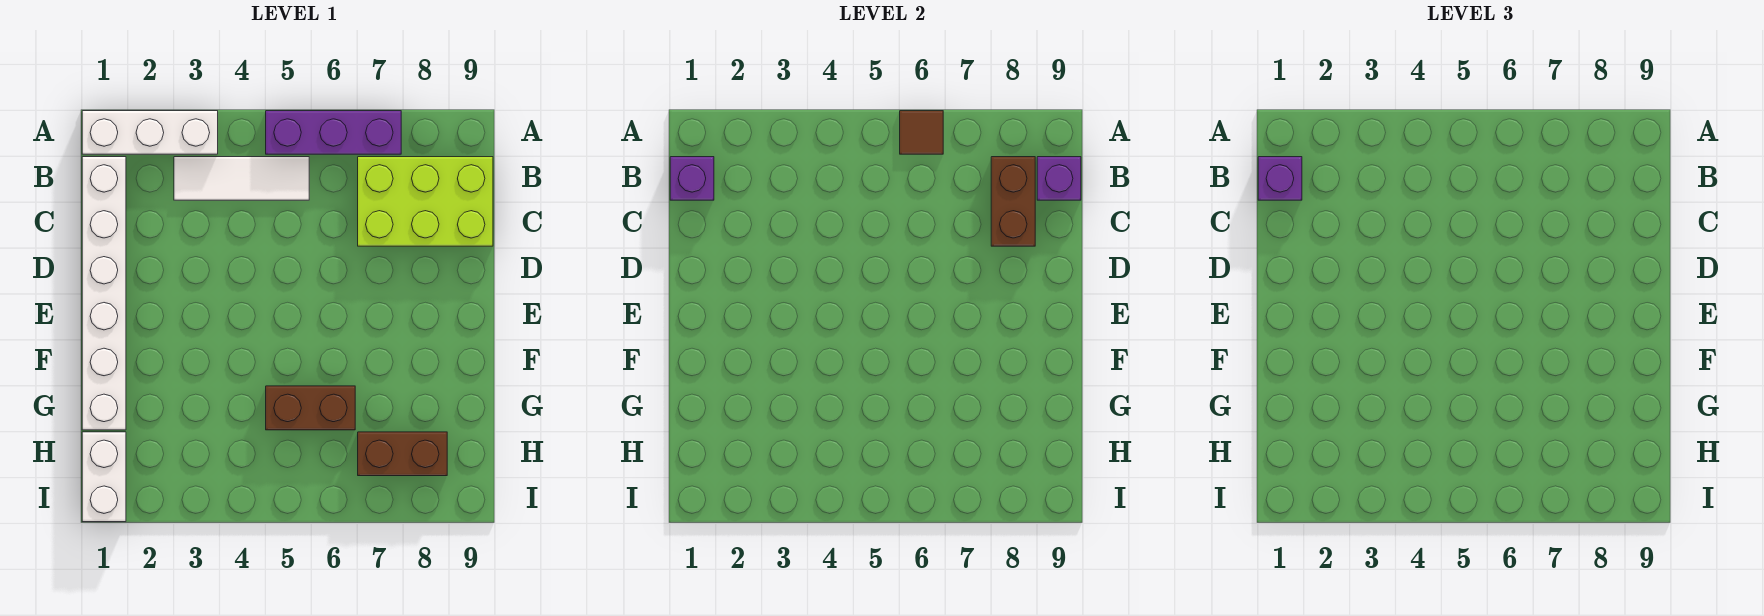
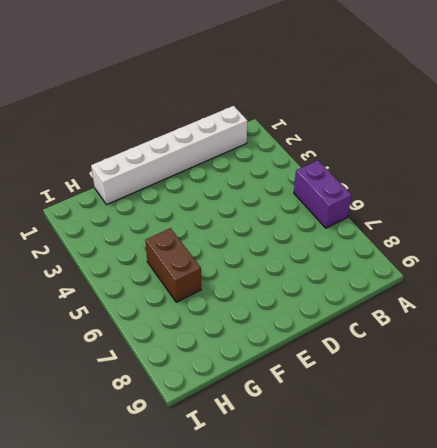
purple 1x2 brick [294,160,352,228] -> purple 1x3 brick [266,111,401,154]
none -> white 1x3 brick [82,111,218,154]
none -> white 1x3 tile [174,157,309,200]
none -> lime 2x3 brick [358,157,493,246]

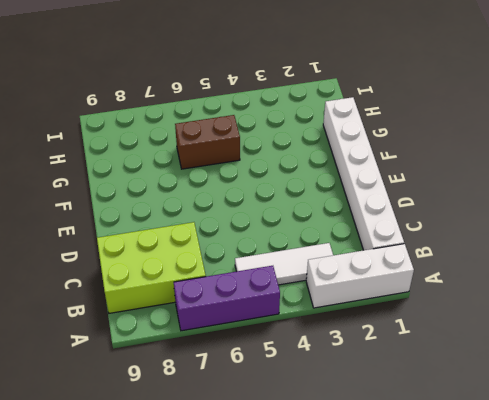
none -> white 1x2 brick [82,432,126,522]
none -> brown 1x2 brick [358,432,447,476]
none -> brown 1x1 tile [900,111,943,154]

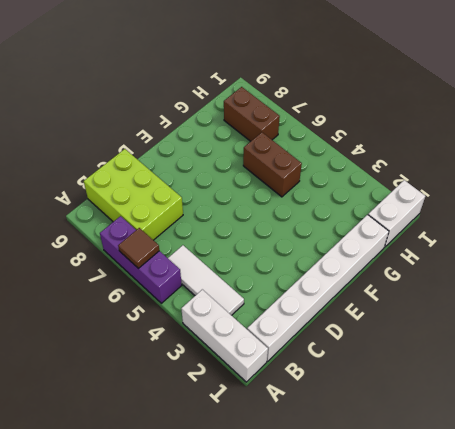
none -> purple 1x1 brick [670,157,714,200]
none -> brown 1x2 brick [991,157,1035,246]
none -> purple 1x1 brick [1037,157,1081,200]

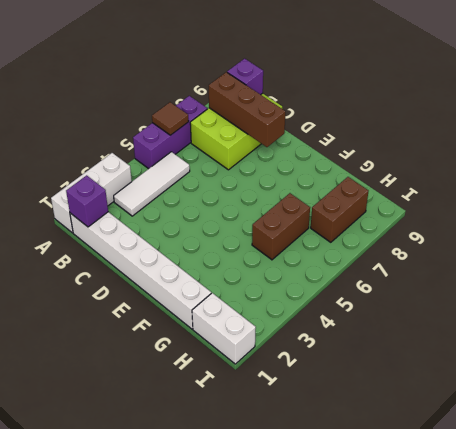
brown 1x3 brick [209,72,285,147] -> brown 1x2 brick [991,157,1035,246]
none -> purple 1x1 brick [1258,157,1302,200]

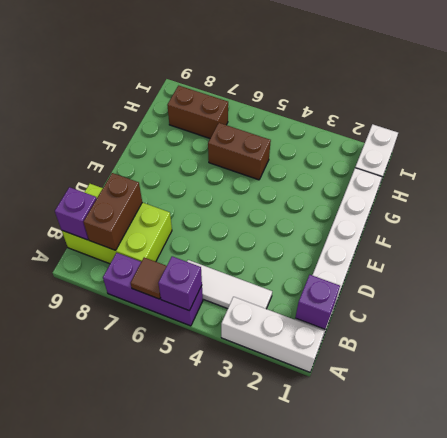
purple 1x1 brick [158,256,202,311] -> purple 1x1 brick moved to [1258,157,1302,200]

